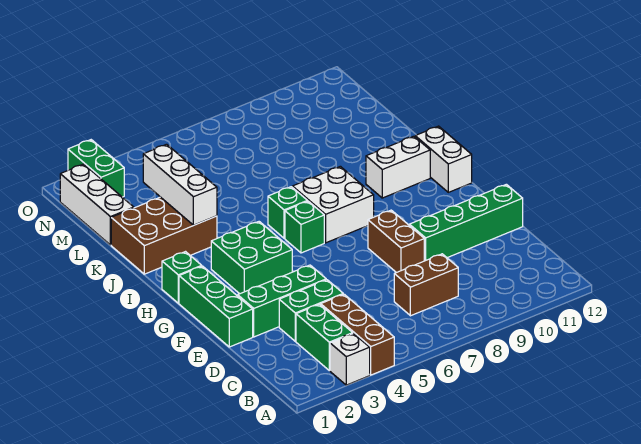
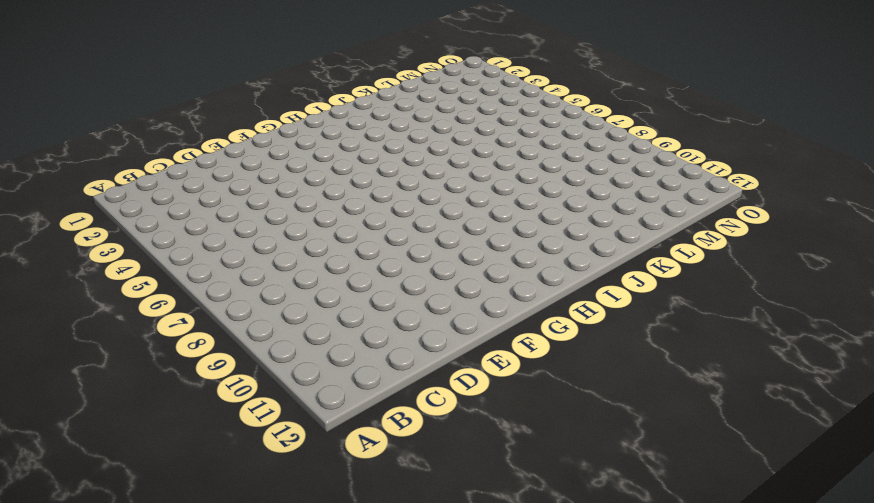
none -> white 1x1 brick [330,333,370,385]
none -> brown 1x3 brick [321,294,394,375]
none -> green 1x2 brick [296,304,353,371]

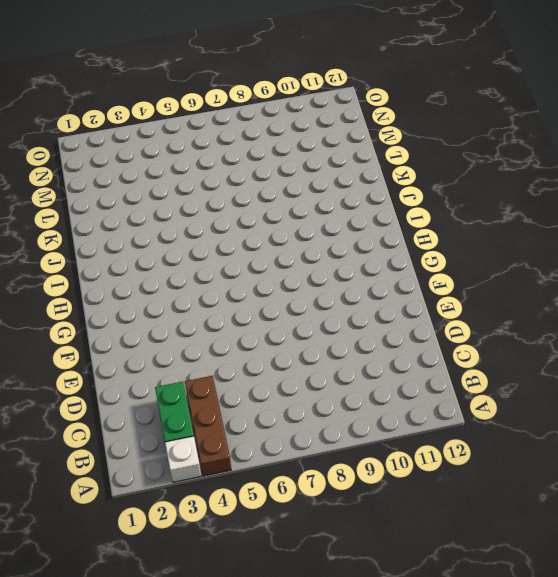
none -> brown 1x2 brick [394,254,458,316]
none -> green 1x2 brick [279,280,343,341]
none -> green 1x3 brick [179,266,253,347]

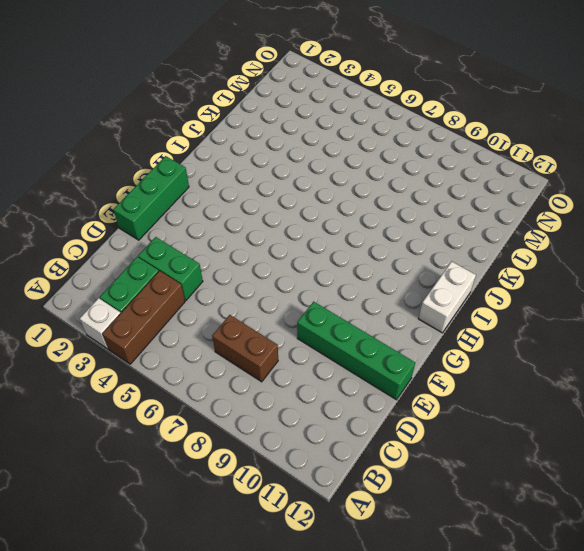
none -> green 1x3 brick [238,265,326,337]
none -> brown 1x2 brick [368,210,424,273]
none -> green 2x2 brick [211,222,292,294]

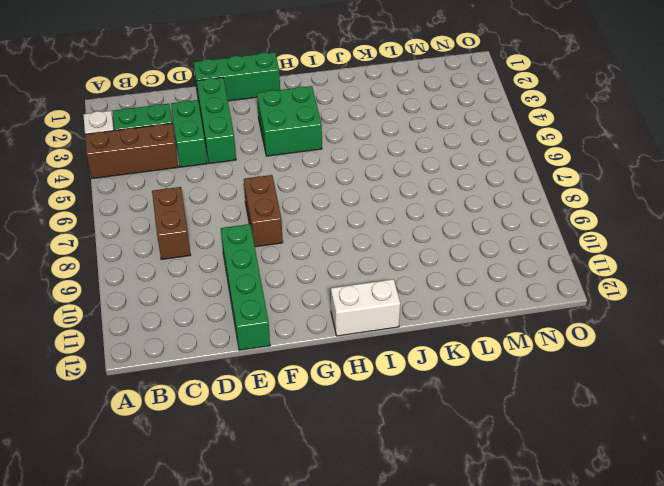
brown 1x2 brick [244,175,283,247] -> brown 1x2 brick turned to [368,210,424,273]
none -> green 1x1 brick [162,252,201,303]
none -> green 1x1 brick [285,201,324,253]
none -> white 2x2 brick [292,166,374,243]

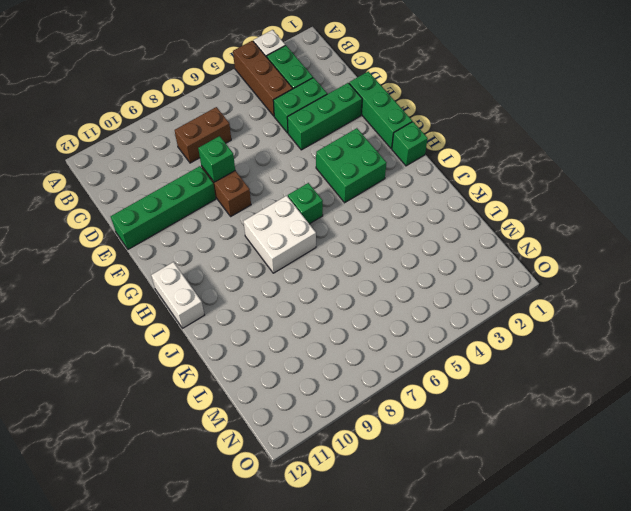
green 1x1 brick [198,136,235,182] -> green 1x1 brick moved to [268,187,307,238]
none -> white 1x2 brick [366,136,430,198]
none -> brown 2x3 brick [111,197,217,274]
none -> white 1x3 brick [60,164,134,245]

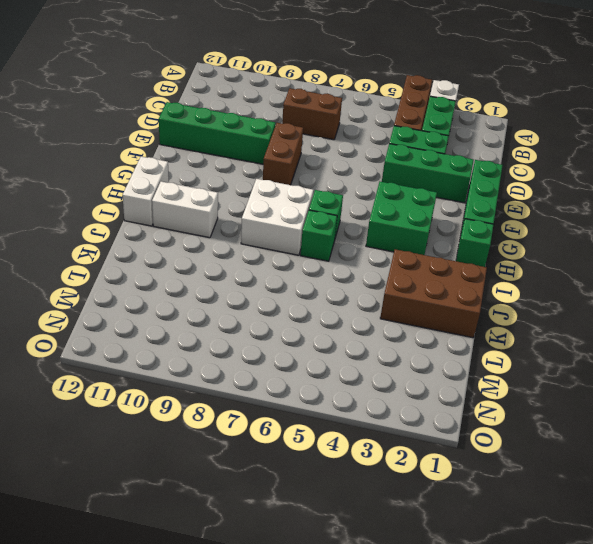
none -> white 1x3 brick [60,164,134,245]
none -> green 1x2 brick [68,140,124,197]
none -> white 1x3 brick [143,144,217,225]

